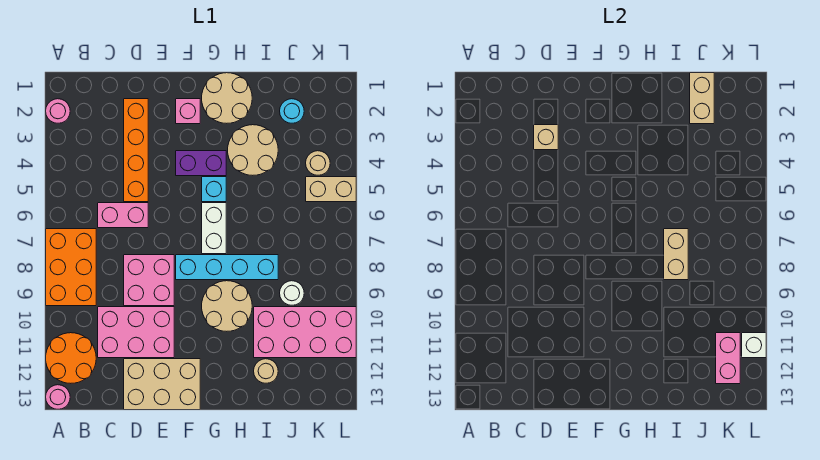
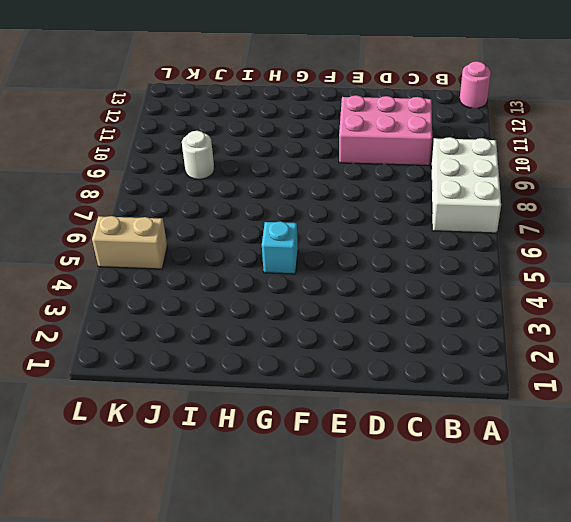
white 2x3 brick [431,137,501,233] -> orange 2x3 brick [46,229,96,306]
none -> pink 1x1 round brick [46,99,70,123]
none -> orange 2x2 round brick [46,333,96,383]
none -> pink 1x2 brick [98,203,148,228]

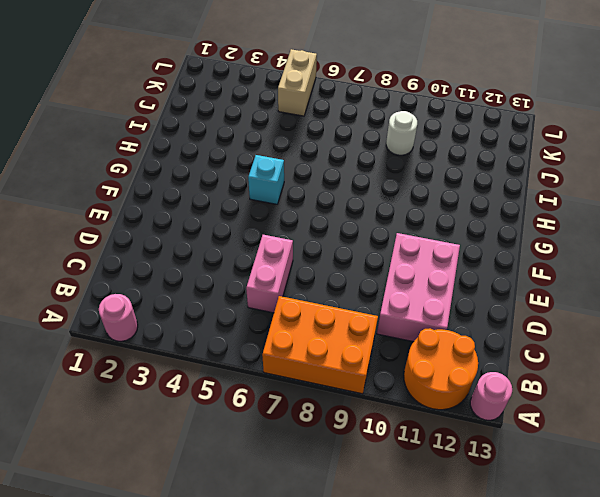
none -> orange 1x4 brick [124,99,148,202]
none -> pink 2x2 brick [124,255,174,306]
none -> tan 2x3 brick [124,359,200,410]

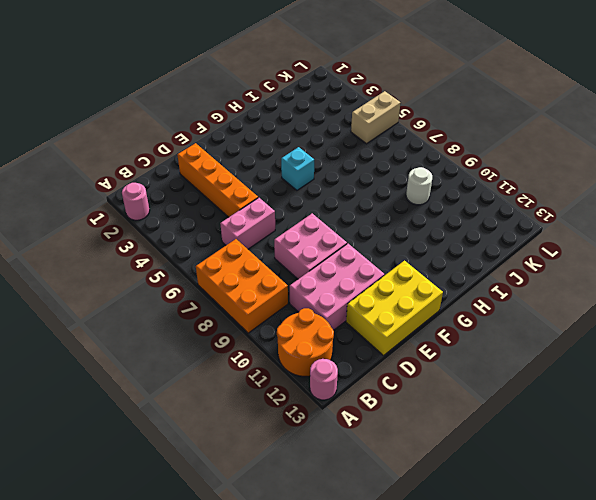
yellow 2x3 brick [346,261,443,355] -> tan 2x3 brick [124,359,200,410]
none -> pink 1x1 brick [176,99,200,124]
none -> purple 1x2 brick [176,151,226,176]
none -> cyan 1x4 brick [176,255,278,280]

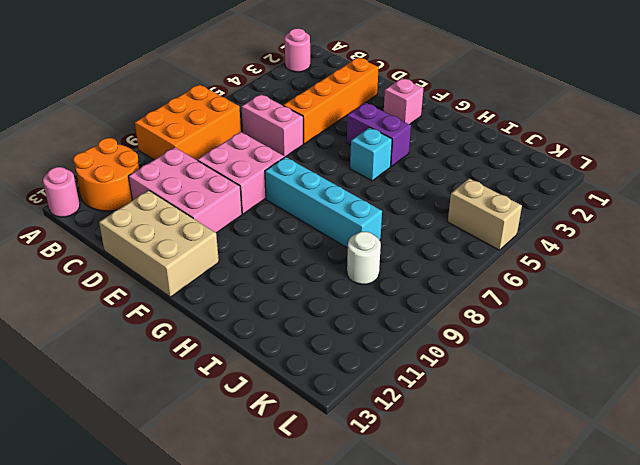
none -> tan 2x2 round brick [202,73,252,123]
none -> white 1x2 brick [202,203,226,254]
none -> tan 2x2 round brick [202,281,252,331]

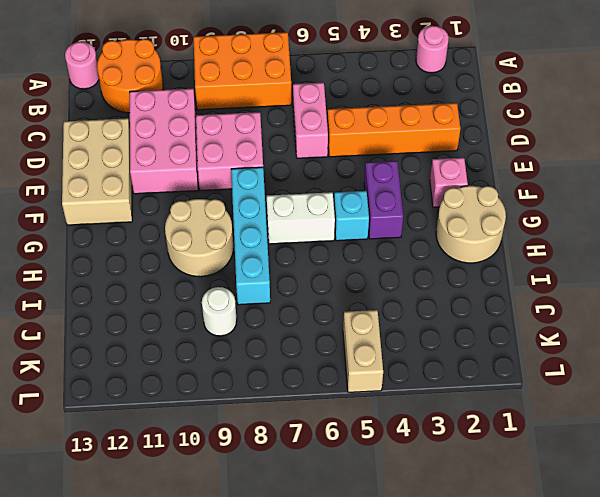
none -> tan 2x2 round brick [228,125,278,175]
none -> pink 2x4 brick [254,307,356,358]
none -> tan 1x1 round brick [254,359,278,383]

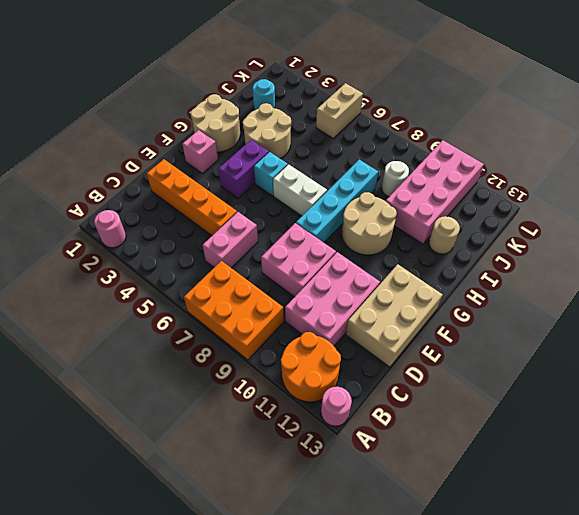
none -> tan 1x1 round brick [306,151,330,175]
none -> tan 1x1 brick [534,125,558,150]
none -> tan 1x2 brick [664,229,688,280]

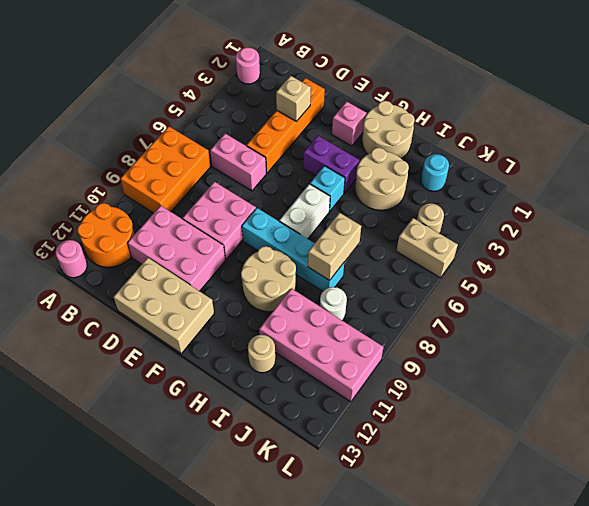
none -> tan 1x2 brick [690,73,714,124]
none -> pink 1x2 brick [716,333,740,384]
none -> white 1x1 brick [742,333,766,358]

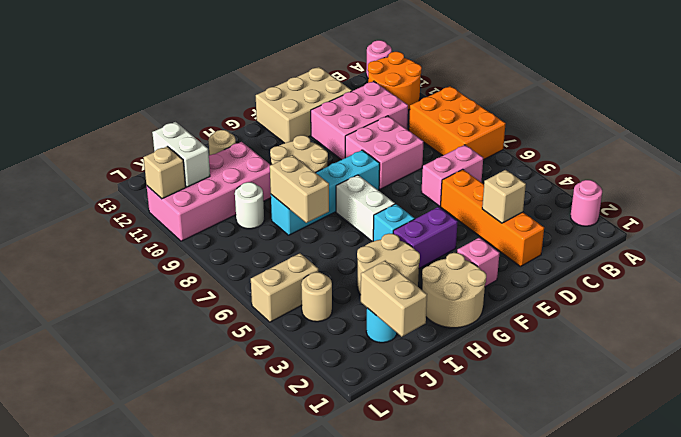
white 1x2 brick [152,122,210,187] -> pink 1x2 brick [716,333,740,384]
tan 1x1 brick [143,146,186,199] -> white 1x1 brick [742,333,766,358]

